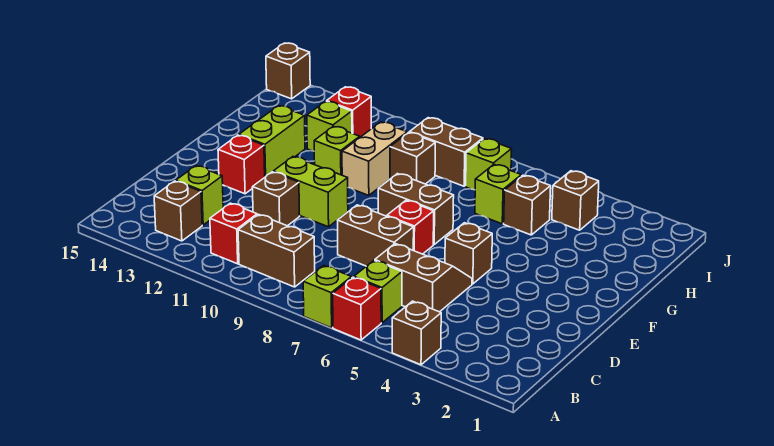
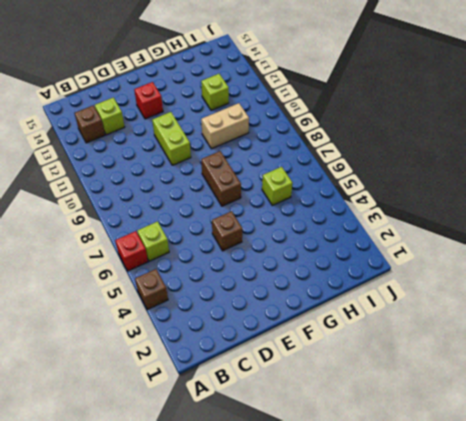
none -> lime 1x1 brick [303,265,352,328]
none -> brown 1x2 brick [238,214,315,287]
none -> red 1x1 brick [210,203,257,264]

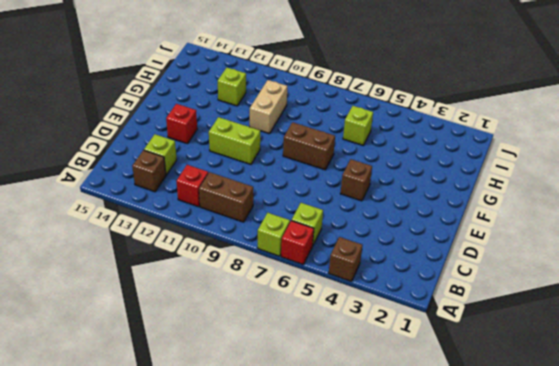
none -> brown 2x2 slope [375,244,472,312]
none -> brown 1x2 brick [338,205,414,266]
none -> brown 1x1 brick [252,172,300,226]

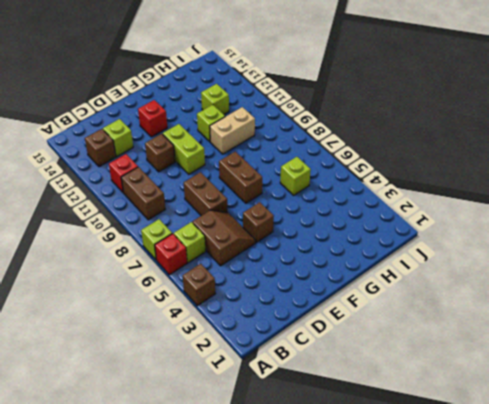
none -> red 1x1 brick [387,200,434,254]
none -> lime 1x2 brick [239,106,305,177]
none -> brown 1x1 brick [504,175,551,235]

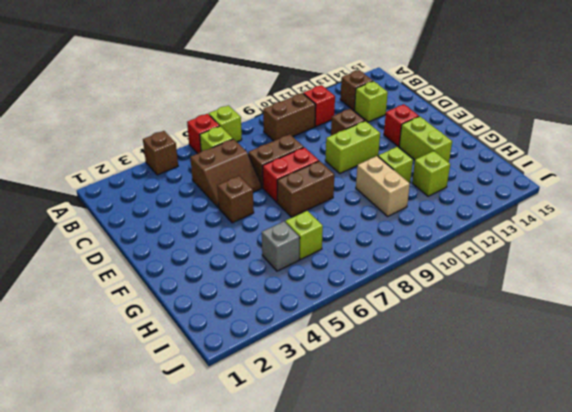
red 1x2 brick [263,147,319,202] -> red 1x1 brick [387,200,434,254]
grey 1x1 brick [262,221,300,271] -> brown 1x1 brick [504,175,551,235]
none -> brown 1x1 brick [390,132,435,184]
none -> brown 1x1 brick [552,171,599,230]
none -> lime 1x1 brick [466,139,512,190]

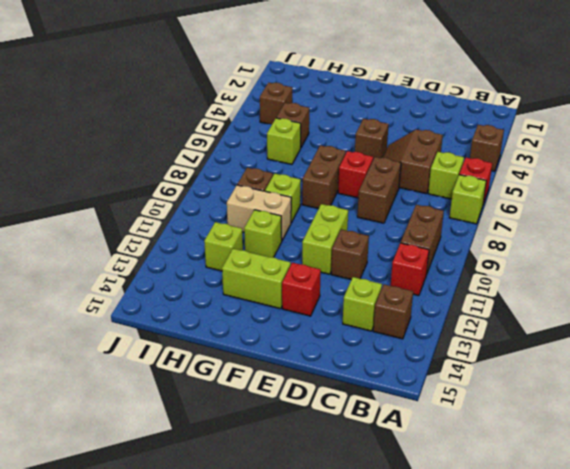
lime 1x1 brick [265,174,301,223] -> lime 1x1 brick moved to [466,139,512,190]
none -> brown 1x2 brick [410,118,483,186]
none -> red 1x1 brick [327,87,371,137]
none -> brown 1x1 brick [266,43,310,99]

